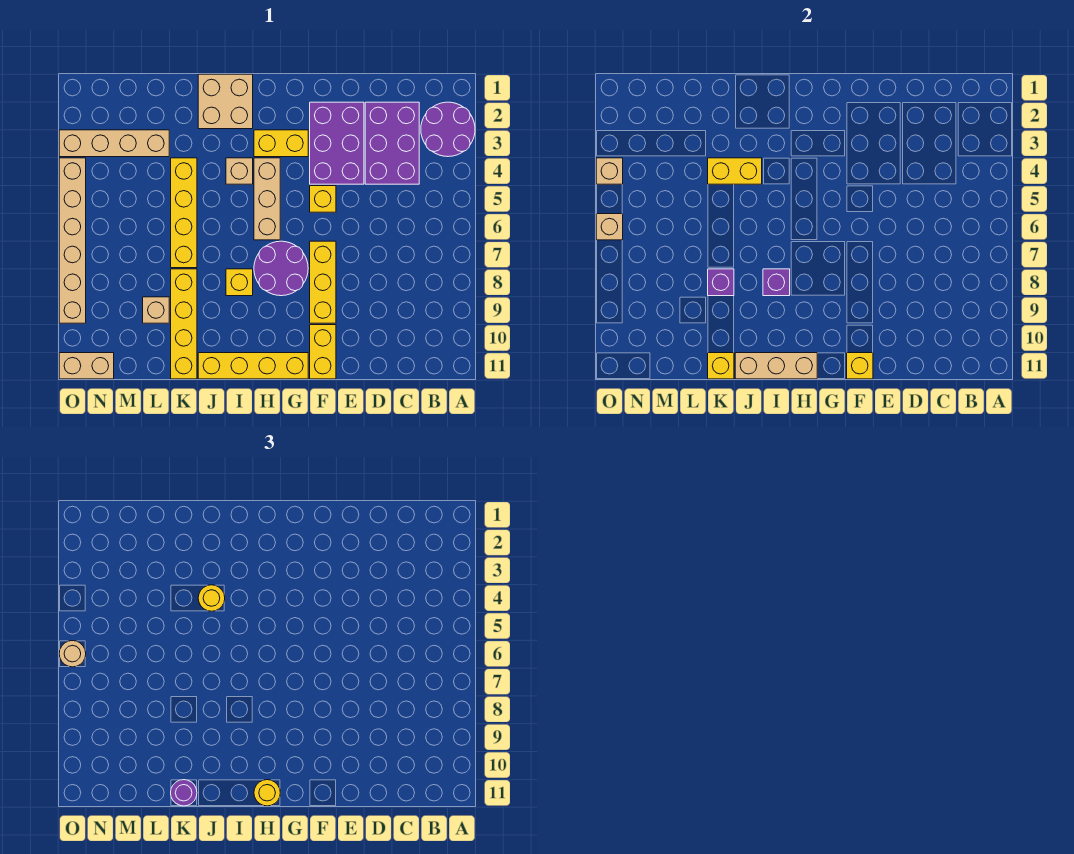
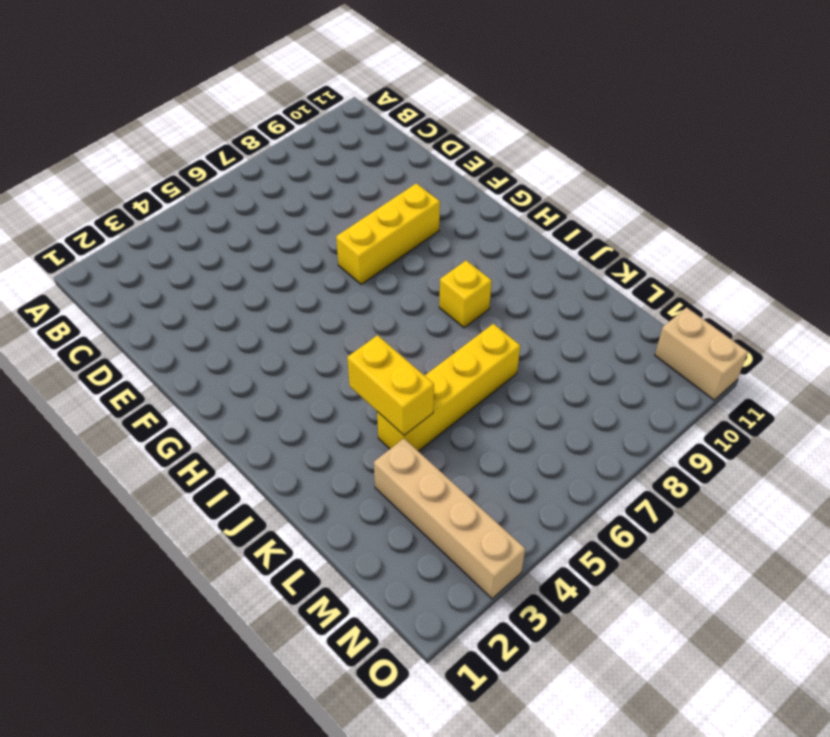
none -> purple 2x2 round brick [421,102,475,157]
none -> purple 2x3 brick [365,102,419,184]
none -> purple 2x3 brick [310,102,364,184]
none -> yellow 1x1 brick [310,186,336,212]

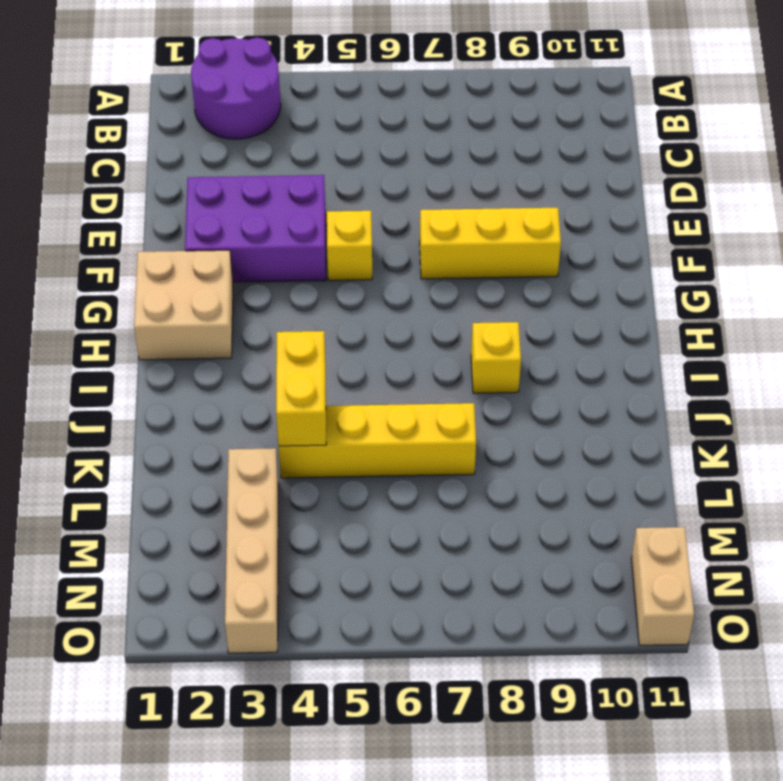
tan 2x2 brick [134,250,233,360] -> tan 2x2 brick moved to [198,74,253,129]
none -> purple 2x3 brick [365,102,419,184]
none -> yellow 1x2 brick [310,325,336,379]
none -> yellow 1x2 brick [254,130,308,157]
none -> purple 2x2 round brick [254,241,308,296]

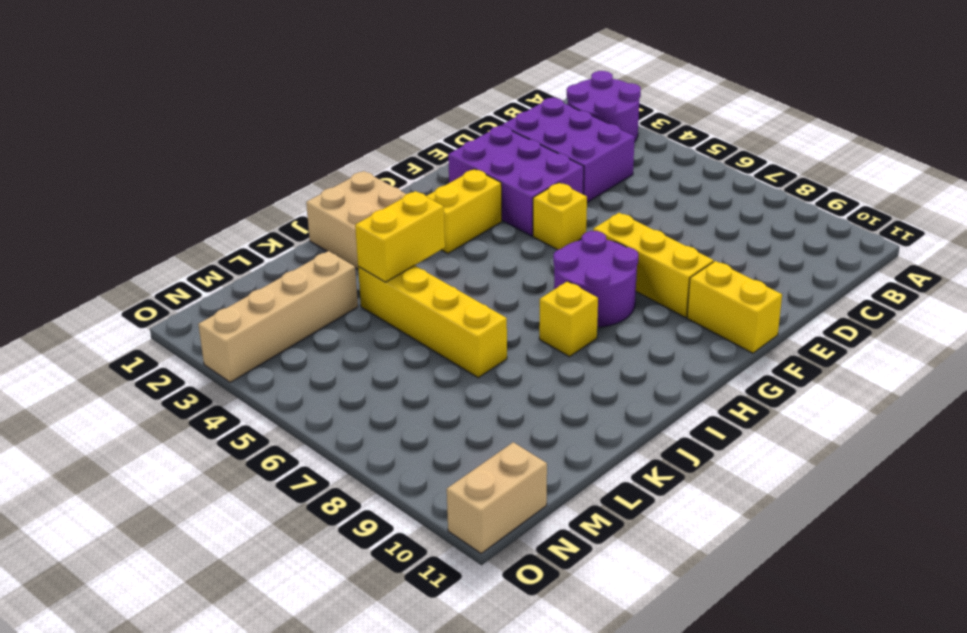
none -> yellow 1x4 brick [198,353,308,379]
none -> tan 1x3 brick [254,158,280,240]
none -> tan 1x1 brick [226,158,253,184]
none -> yellow 1x4 brick [171,269,197,379]

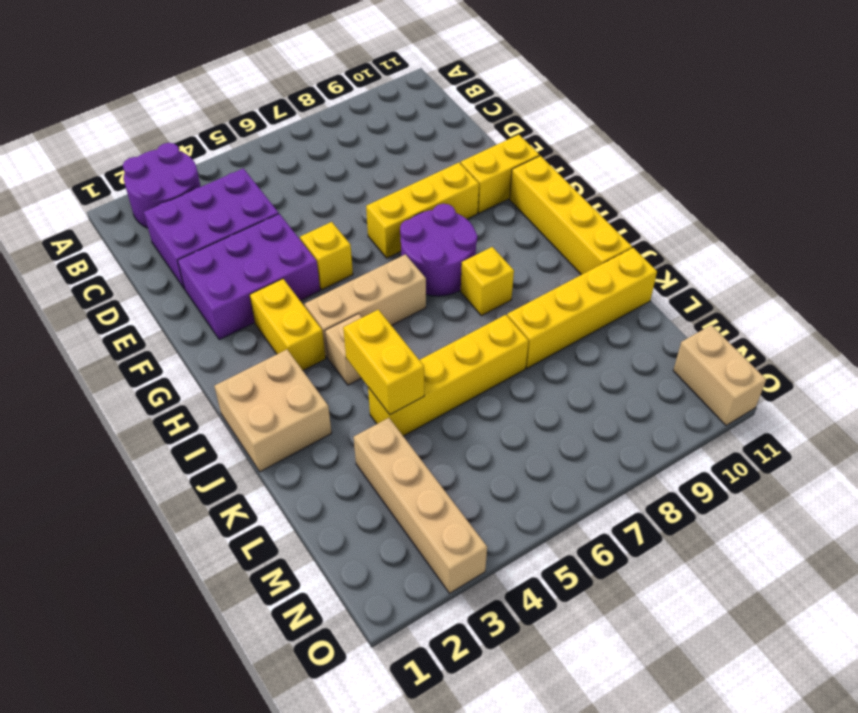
none -> tan 1x1 brick [143,297,169,323]
none -> tan 1x6 brick [59,158,86,323]
none -> yellow 1x1 brick [847,353,873,379]
none -> tan 1x3 brick [735,353,817,379]

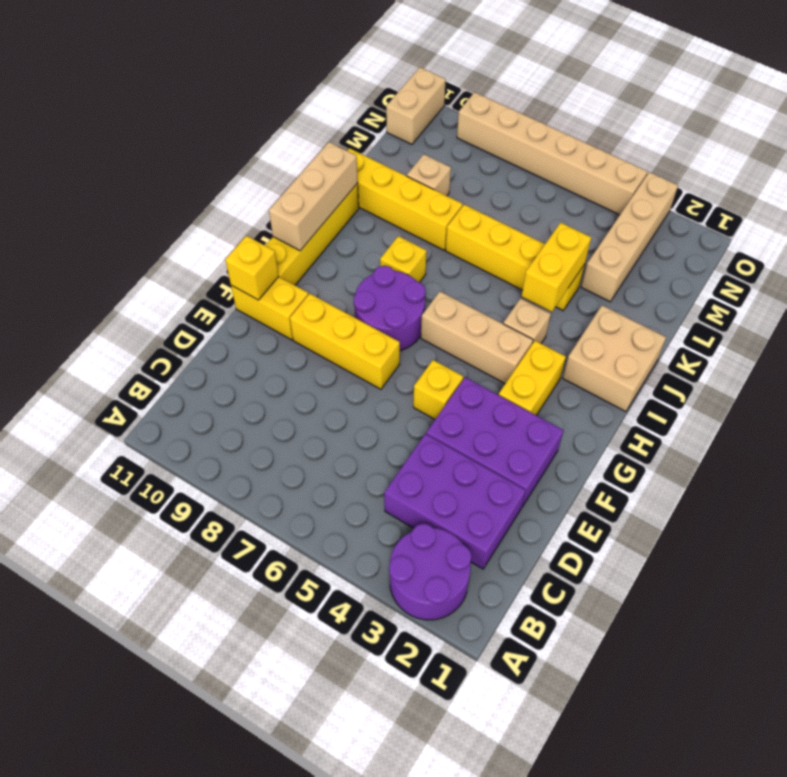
none -> purple 1x1 brick [763,269,790,296]
none -> purple 1x1 brick [708,269,734,296]
none -> yellow 1x1 brick [708,353,734,379]
none -> tan 1x1 brick [596,158,623,184]

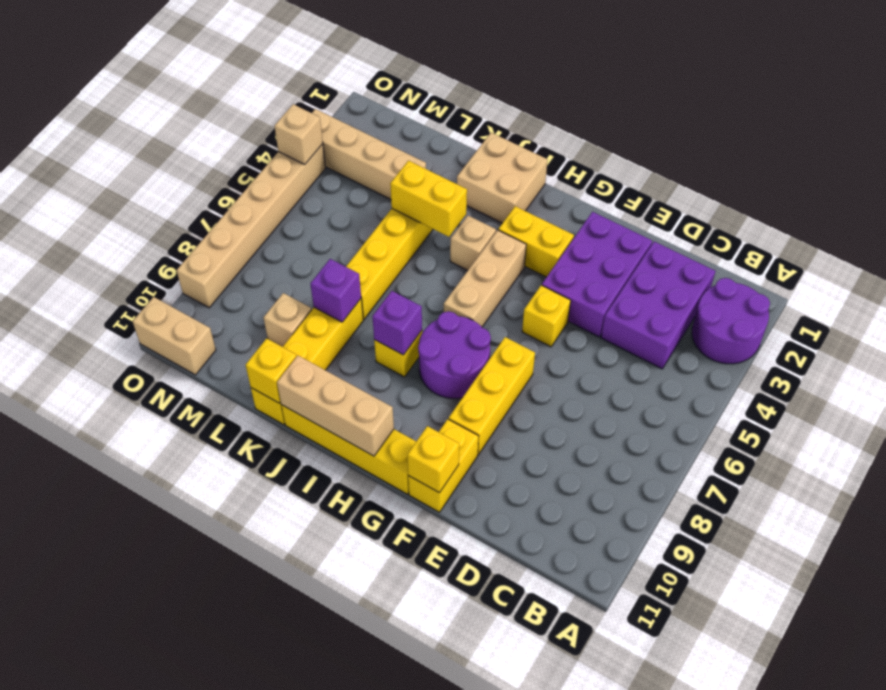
none -> tan 1x1 brick [596,214,623,240]
none -> yellow 1x1 round brick [254,780,280,806]
none -> yellow 1x1 round brick [198,585,225,611]
none -> purple 1x1 round brick [171,780,197,806]

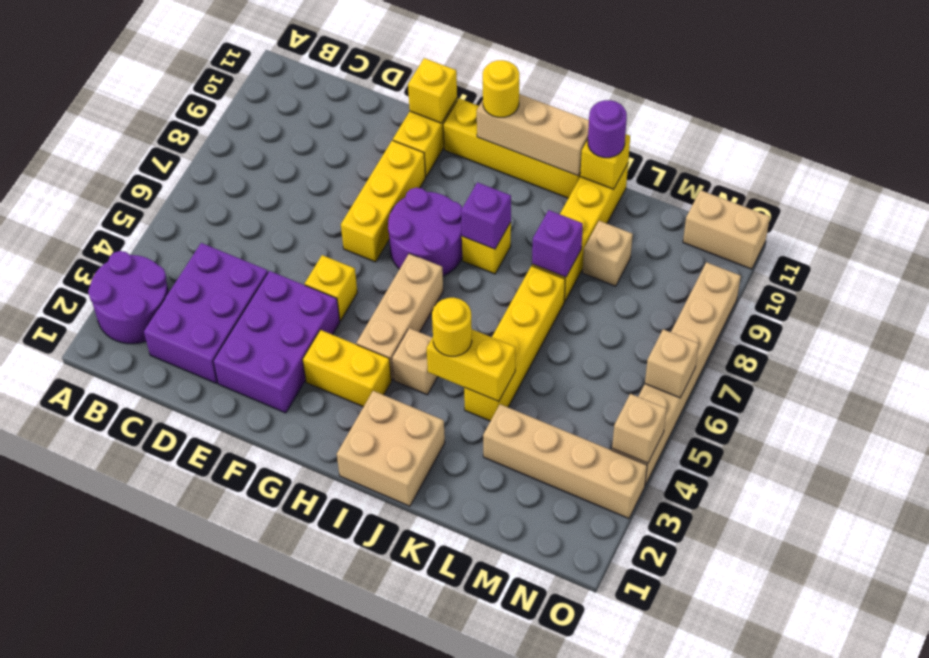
none -> tan 1x1 round brick [59,641,86,667]

